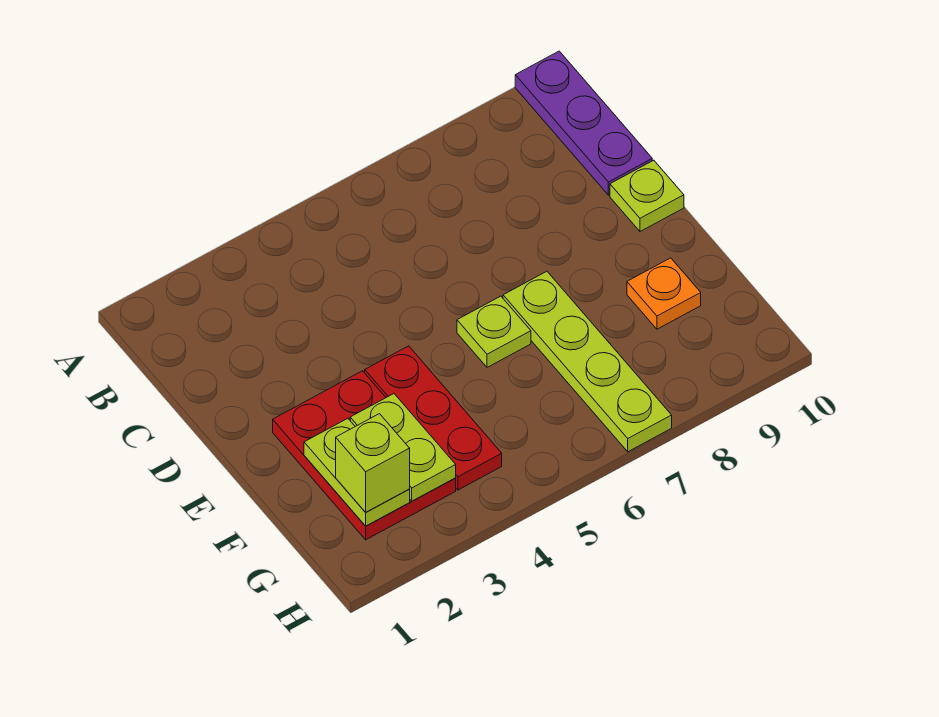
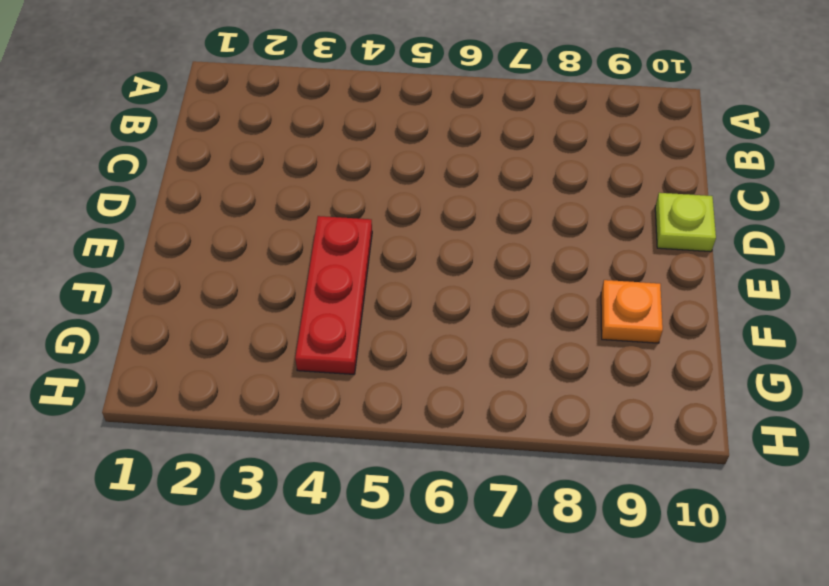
none -> purple 1x3 plate [515,51,652,195]
none -> red 2x3 plate [273,371,456,540]

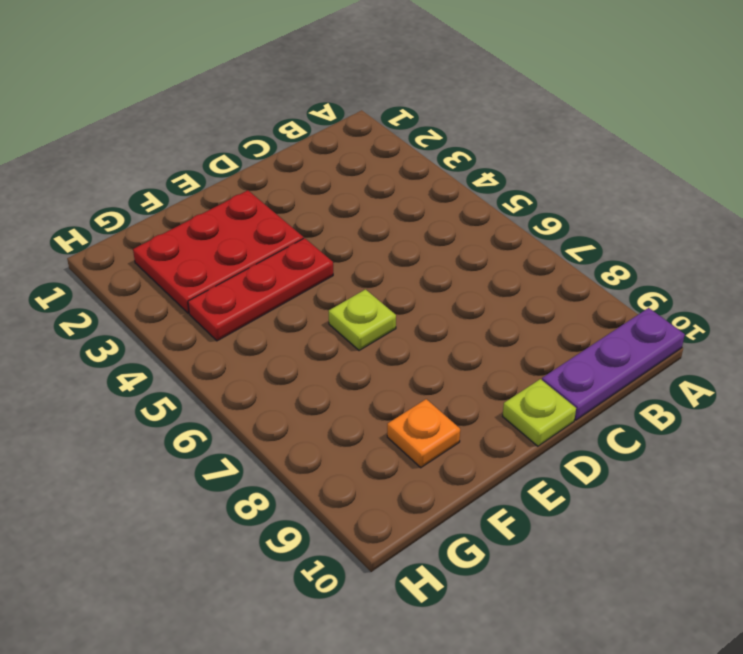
none -> lime 1x4 plate [503,271,672,452]
none -> lime 1x2 plate [304,419,410,526]

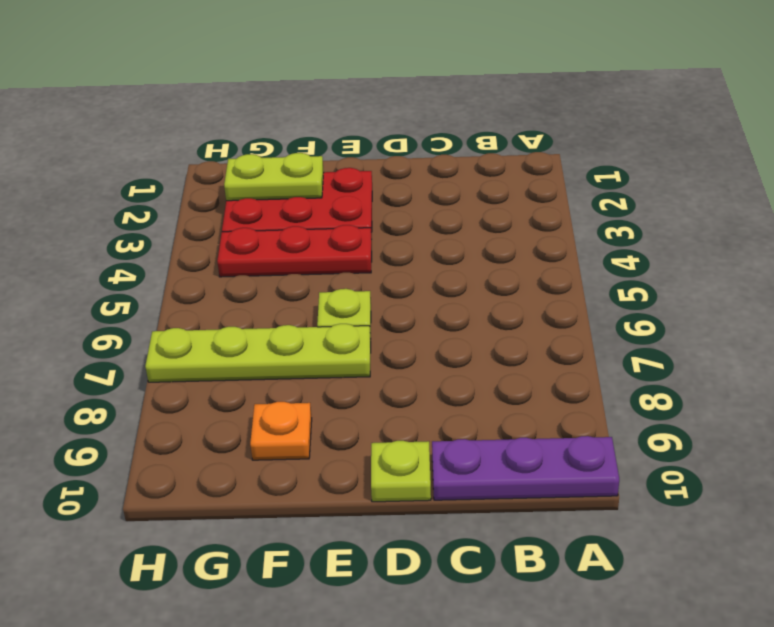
none -> lime 1x2 plate [350,394,456,501]
none -> lime 1x1 brick [336,414,410,512]

